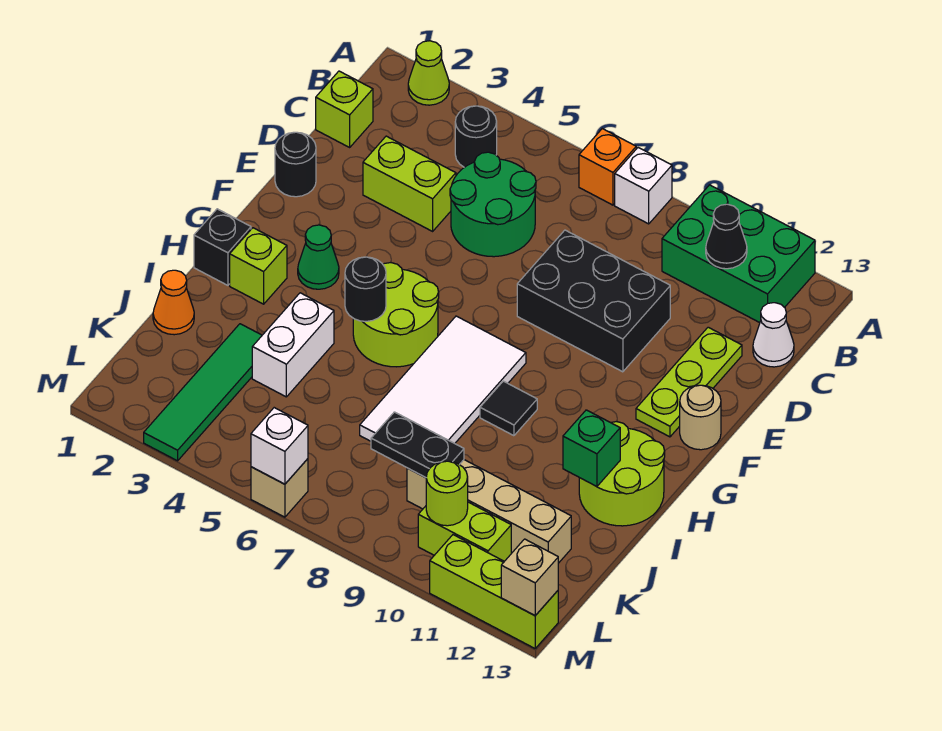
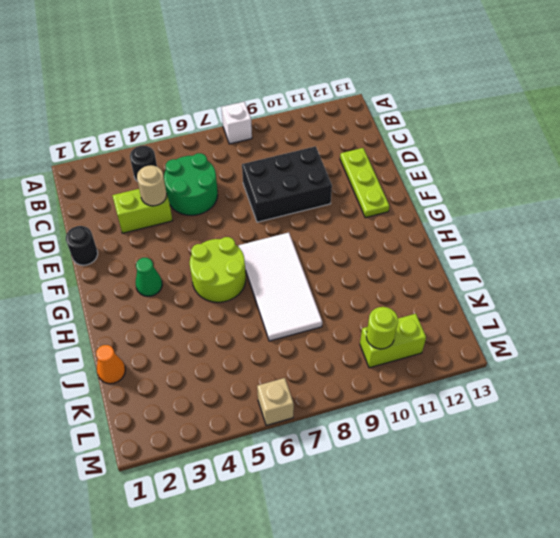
tan 1x1 round brick [137,165,167,206] -> tan 1x1 round brick moved to [680,385,721,450]
none -> lime 1x1 cone [408,41,449,105]
none -> orange 1x1 brick [579,129,636,205]
none -> green 2x3 brick [662,185,815,323]
none -> lime 1x1 brick [316,71,373,147]

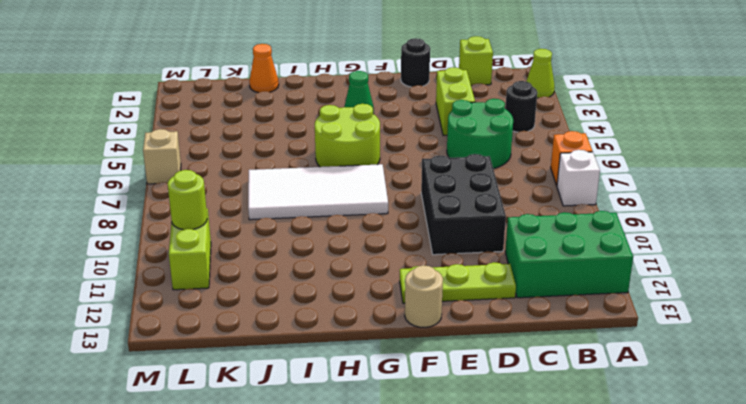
green 2x3 brick [505,211,633,298] -> green 2x3 brick turned to [662,185,815,323]
none -> white 1x1 cone [753,303,794,367]
none -> black 1x1 brick [194,209,251,285]
none -> lime 1x1 brick [230,228,287,304]
none -> black 1x1 tile [480,381,537,436]

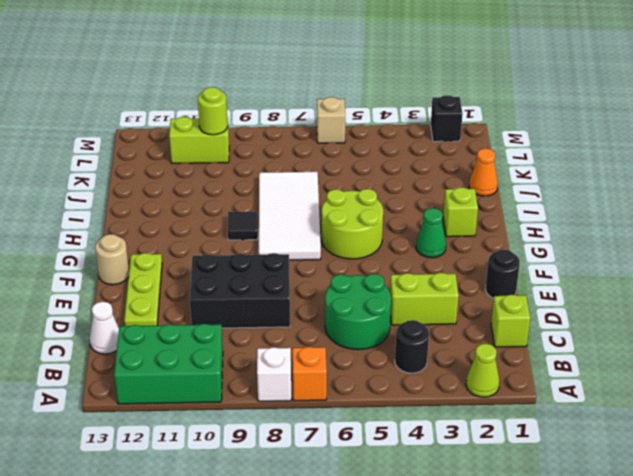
black 1x1 brick [431,95,463,142] -> black 1x1 brick moved to [194,209,251,285]
none -> lime 2x2 round brick [579,422,665,526]
none -> white 1x2 brick [252,293,334,397]
none -> green 1x4 tile [144,324,262,461]
none -> tan 1x4 brick [407,460,571,563]

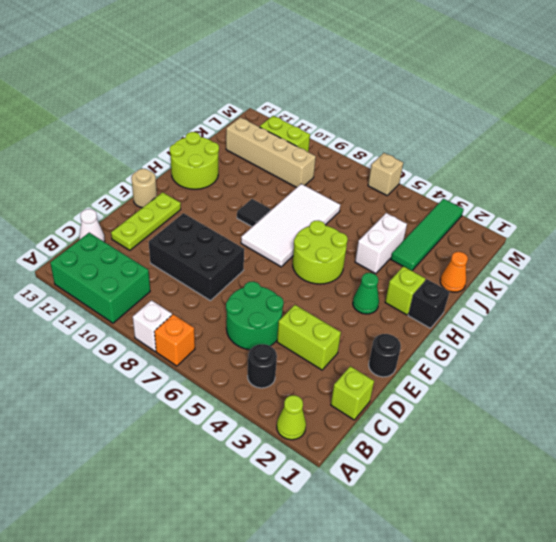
none -> lime 1x3 brick [430,535,558,648]
none -> black 1x1 cone [706,204,747,269]
none -> black 1x1 round brick [345,257,386,321]
none -> green 1x1 brick [563,410,620,487]

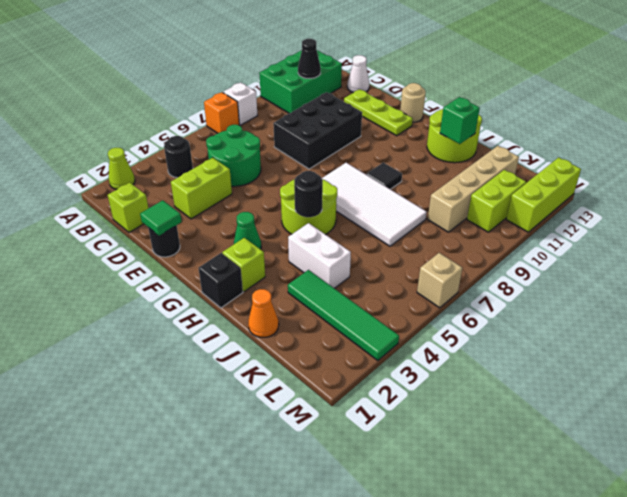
green 1x1 tile [140,200,182,236] -> none
none -> black 1x2 plate [371,412,464,478]
none -> lime 1x1 round brick [426,461,468,526]
none -> white 1x1 brick [251,408,308,484]
none -> tan 1x1 brick [501,539,558,616]

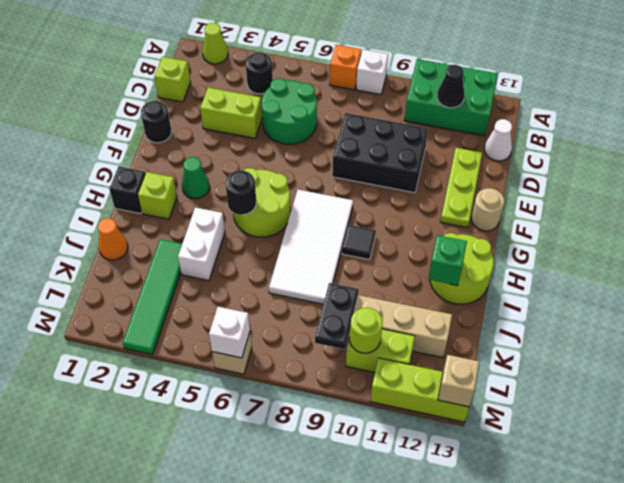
black 1x2 plate [315,283,359,349] -> black 1x2 plate turned to [371,412,464,478]

